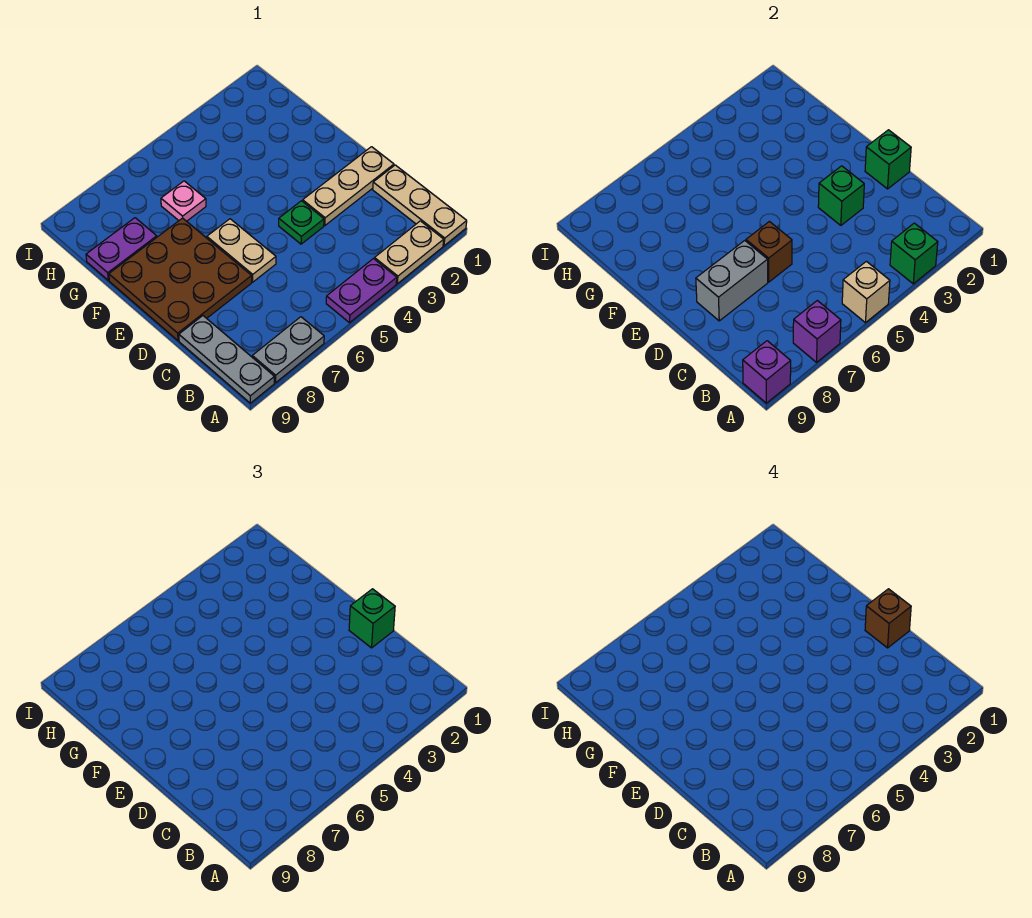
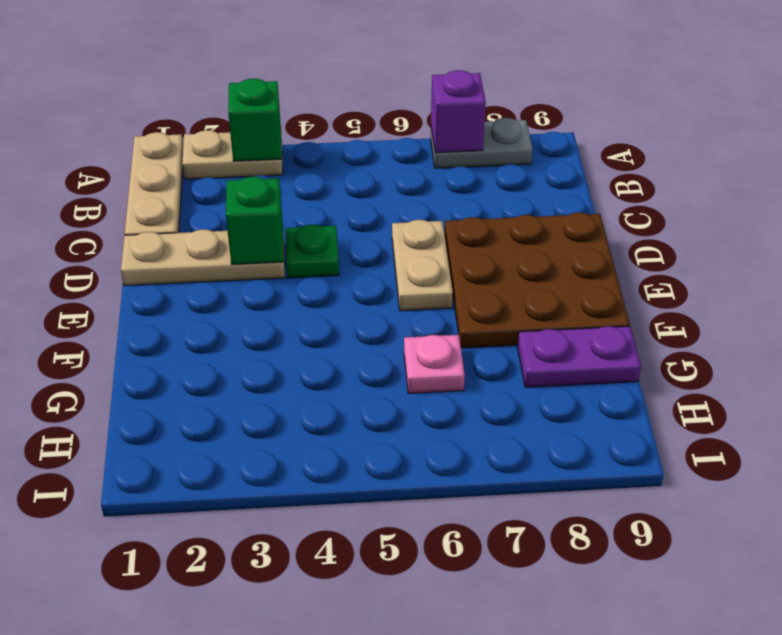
none -> purple 1x2 plate [326,259,397,323]
none -> grey 1x3 plate [179,316,274,403]
none -> tan 1x1 brick [842,261,890,323]

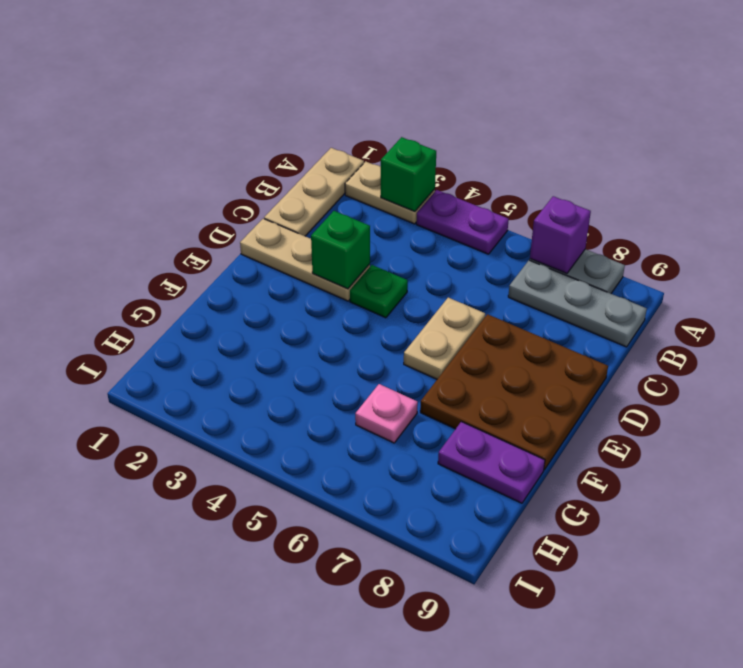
grey 1x3 plate [508,260,647,347] -> grey 1x3 plate turned to [179,316,274,403]
none -> tan 1x1 brick [842,261,890,323]
none -> purple 1x1 brick [743,341,791,403]
none -> green 1x1 brick [865,130,911,189]

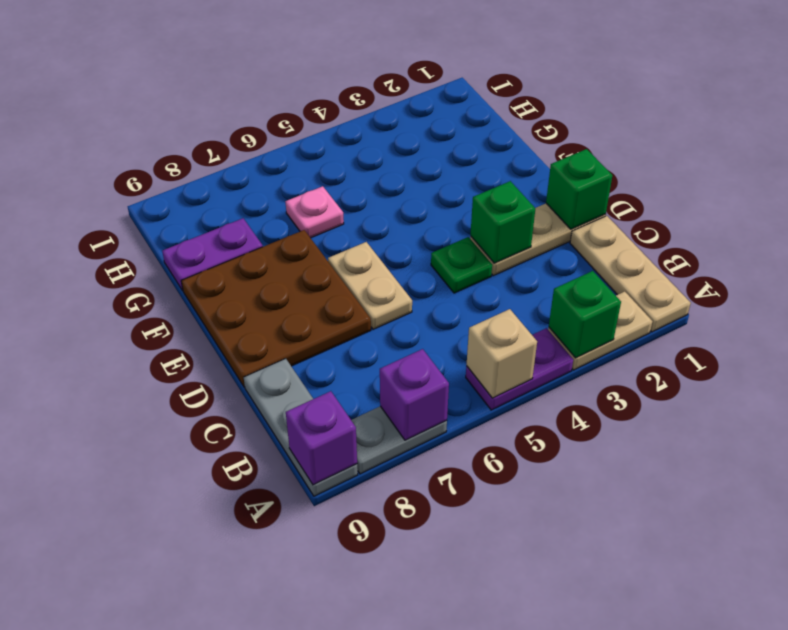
none -> brown 1x1 brick [746,222,792,282]
none -> grey 1x2 brick [696,241,768,321]
none -> green 1x1 brick [349,589,395,648]

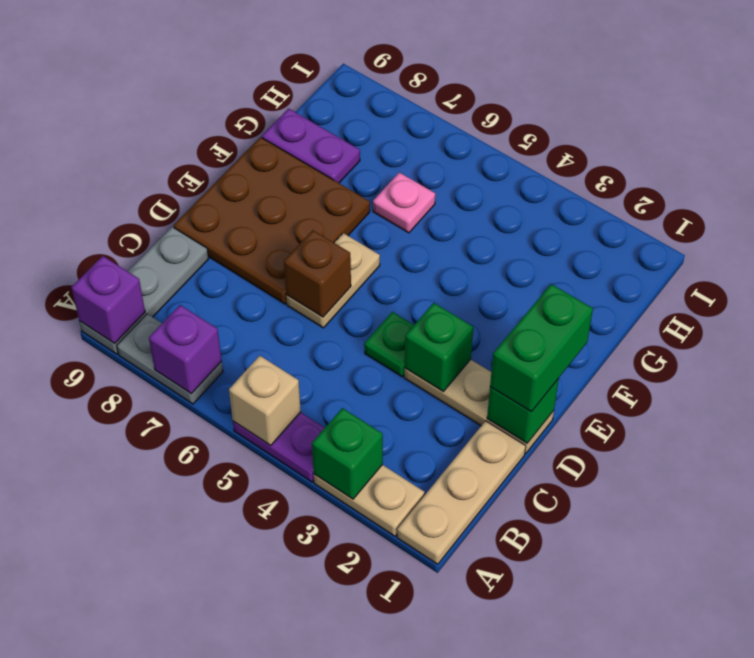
green 1x2 brick [490,284,593,412] -> green 1x1 brick [349,589,395,648]
none -> grey 1x2 brick [696,241,768,321]
none -> brown 1x1 brick [865,589,911,648]

